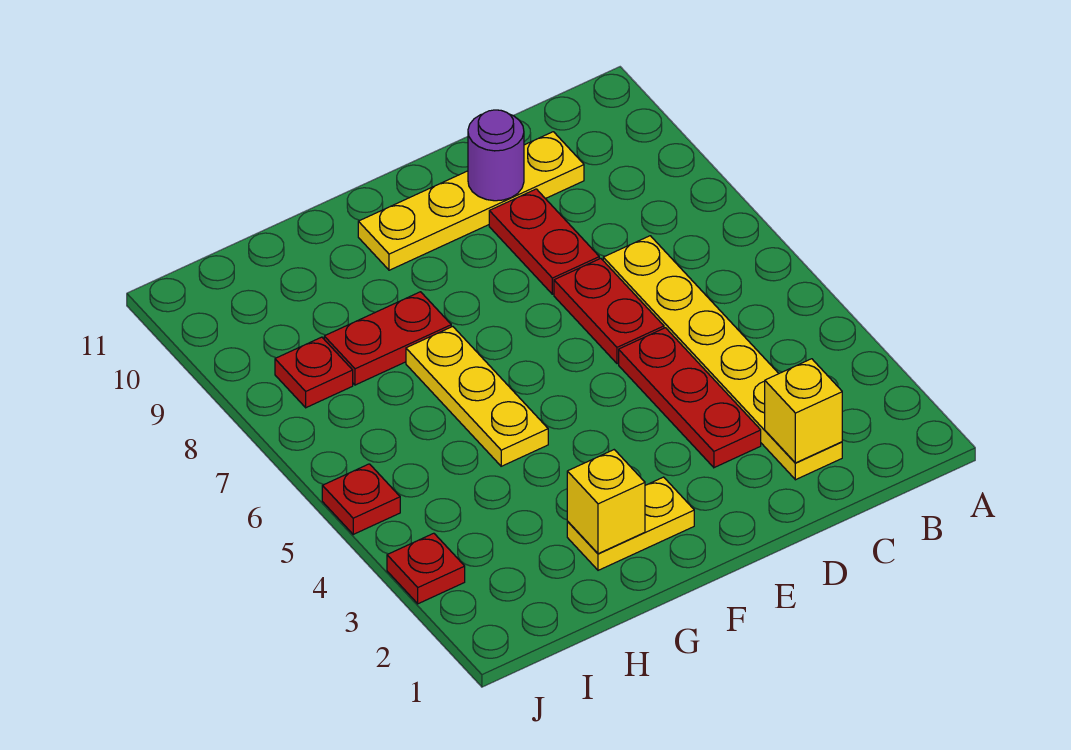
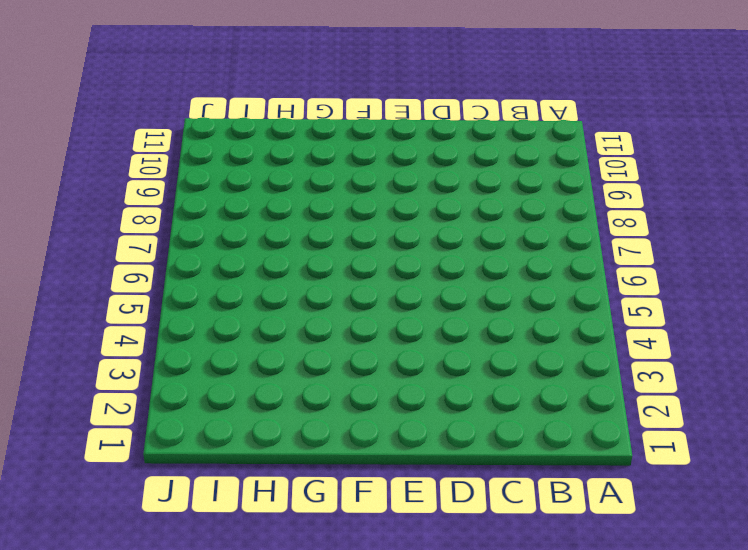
none -> yellow 1x6 plate [603,236,842,480]
none -> yellow 1x4 plate [358,132,584,270]
none -> red 1x3 plate [619,328,761,468]

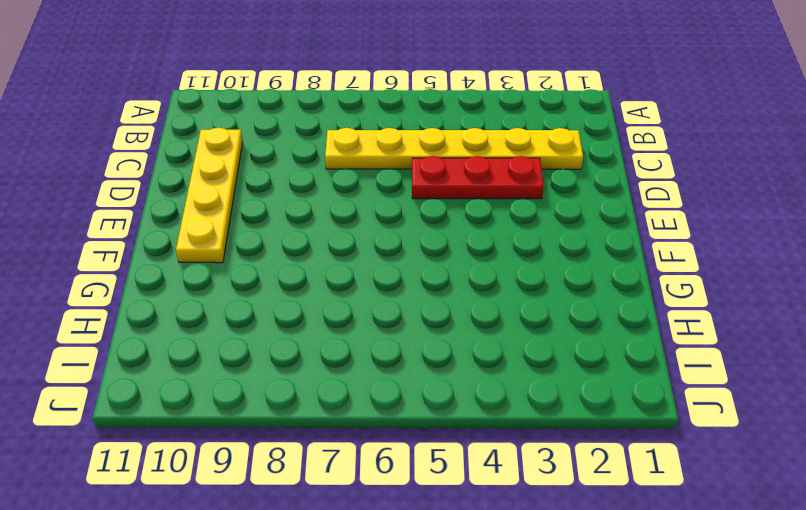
none -> red 1x2 plate [554,258,664,364]
none -> red 1x2 plate [489,189,599,294]
none -> yellow 1x2 plate [567,477,694,570]

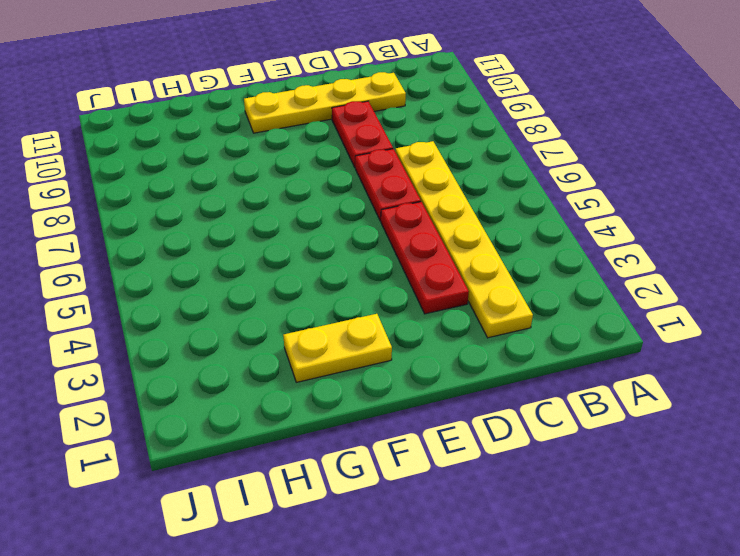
none -> yellow 1x3 plate [406,327,548,466]
none -> red 1x2 plate [324,292,451,385]
none -> red 1x1 plate [275,337,353,408]

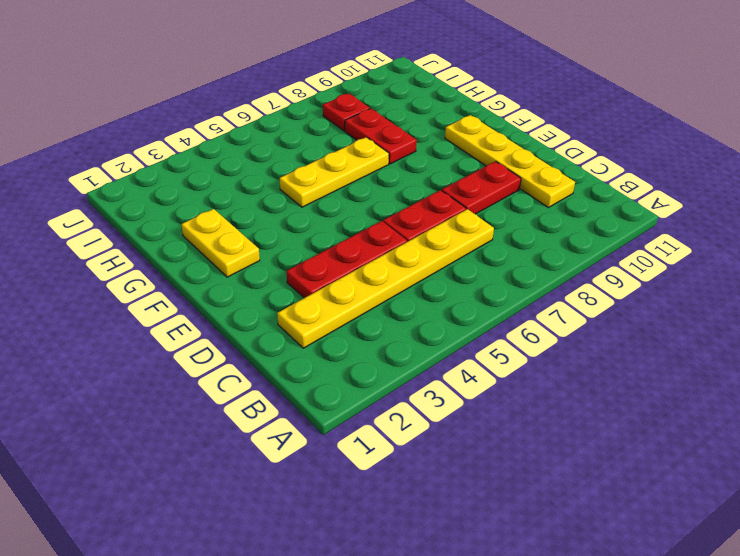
none -> red 1x1 plate [387,533,465,604]
none -> red 1x1 plate [322,464,400,534]
none -> yellow 1x1 brick [765,359,842,463]

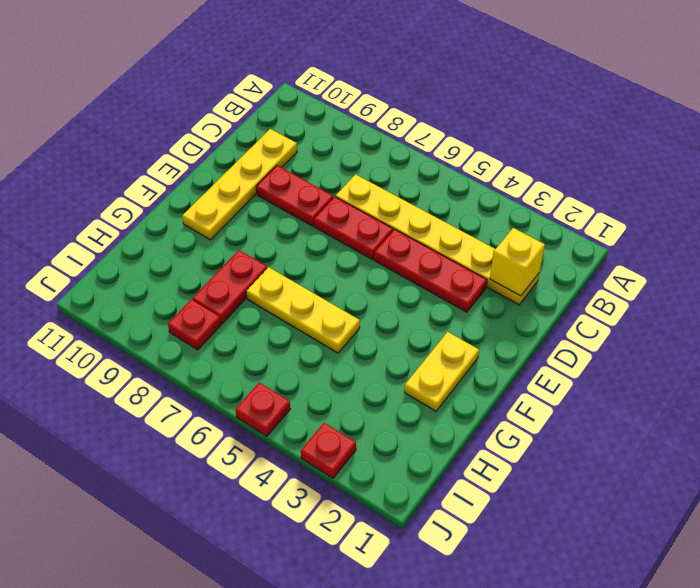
none -> purple 1x1 round brick [468,110,524,201]
none -> yellow 1x1 brick [567,450,645,554]

